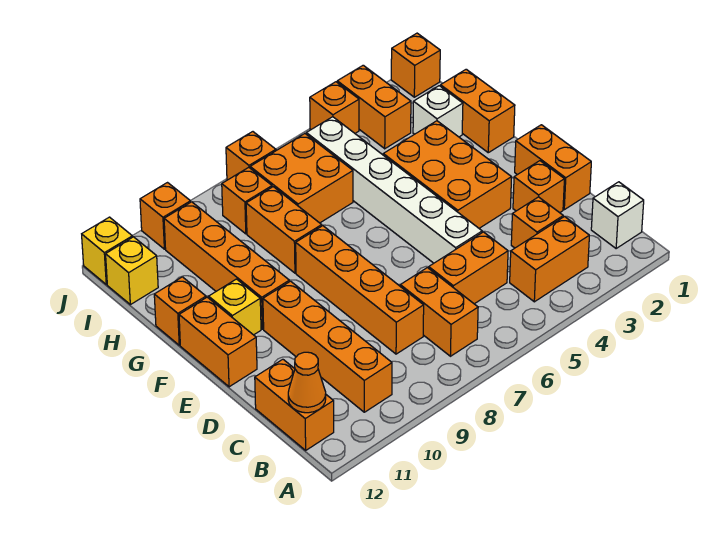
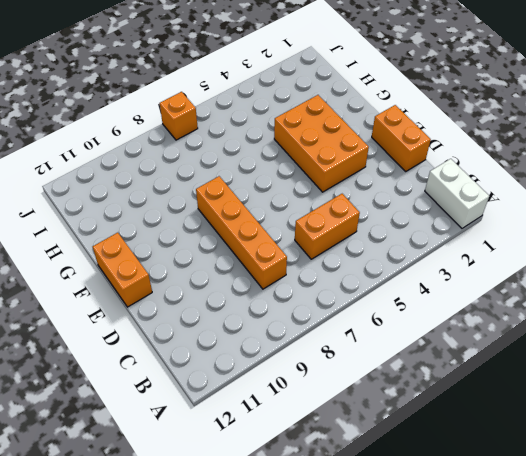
white 1x2 brick [425,159,489,228] -> white 1x1 brick [591,182,644,248]
none -> orange 1x2 brick [510,216,589,302]
none -> orange 1x2 brick [400,268,478,356]
none -> orange 1x4 brick [263,281,392,412]

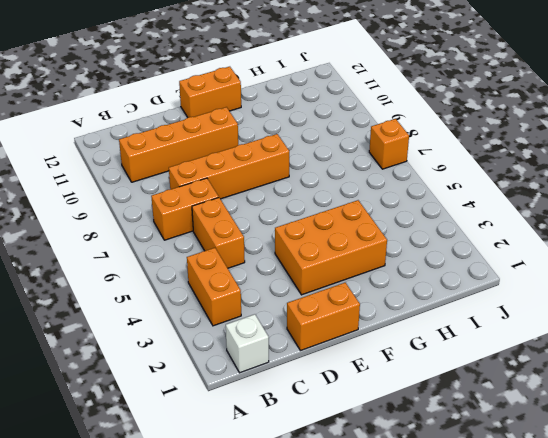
none -> orange 1x2 brick [255,359,334,450]
none -> orange 1x1 brick [511,197,563,248]
none -> orange 1x1 brick [513,161,564,213]

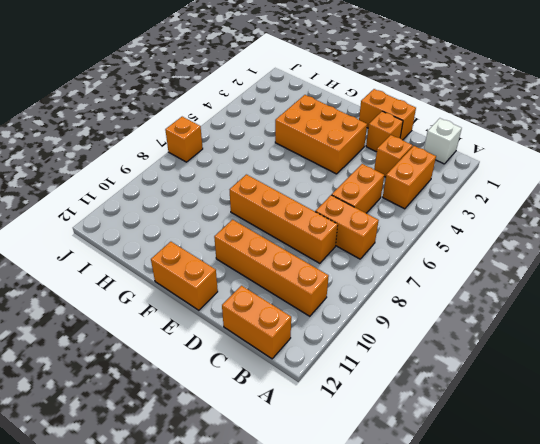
none -> white 1x6 brick [306,117,482,263]
none -> orange 1x4 brick [164,202,289,329]
none -> yellow 1x1 brick [209,279,261,335]

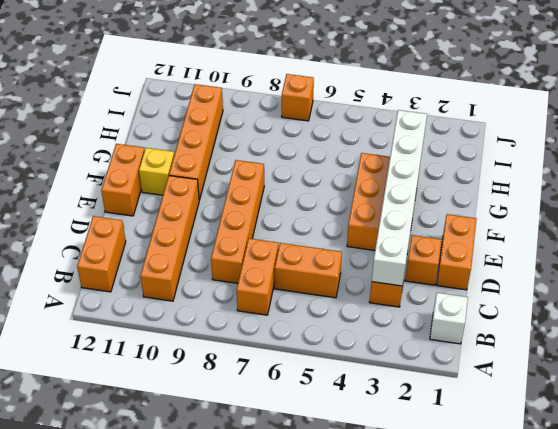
white 1x6 brick [372,110,427,286] -> white 1x6 brick moved to [306,117,482,263]
none -> orange 1x2 brick [510,216,589,302]
none -> orange 1x2 brick [441,69,515,153]
none -> orange 1x2 brick [246,187,322,273]

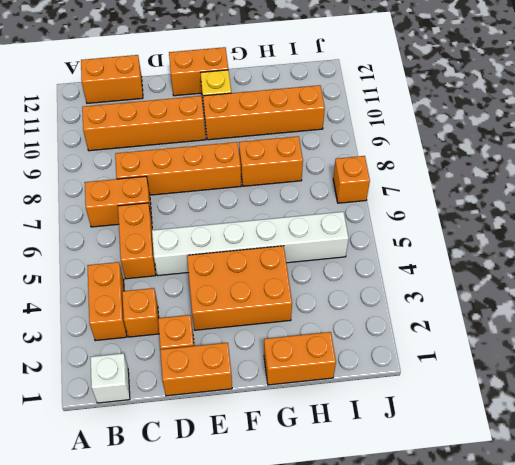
none -> orange 1x1 brick [154,277,206,345]
none -> white 1x1 brick [413,86,463,137]
none -> orange 2x2 brick [250,134,353,223]

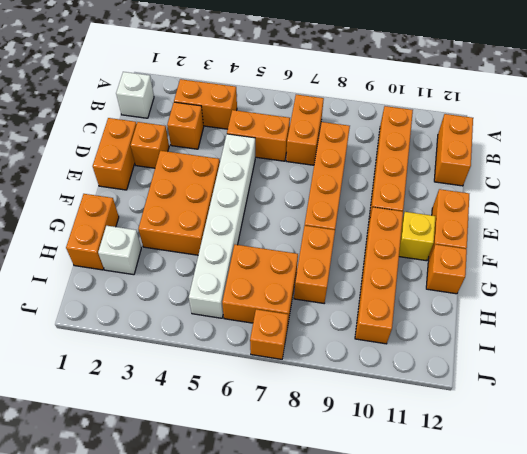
none -> orange 1x2 brick [337,65,411,149]
none -> orange 1x1 brick [222,167,272,234]
none -> yellow 1x1 brick [106,237,158,305]

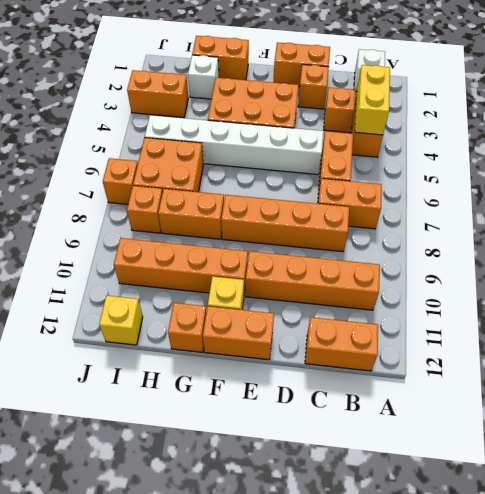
yellow 1x2 brick [355,65,390,135] -> none
none -> orange 1x1 brick [391,33,440,97]
none -> orange 1x1 brick [310,82,359,133]
none -> orange 1x1 brick [140,183,191,249]

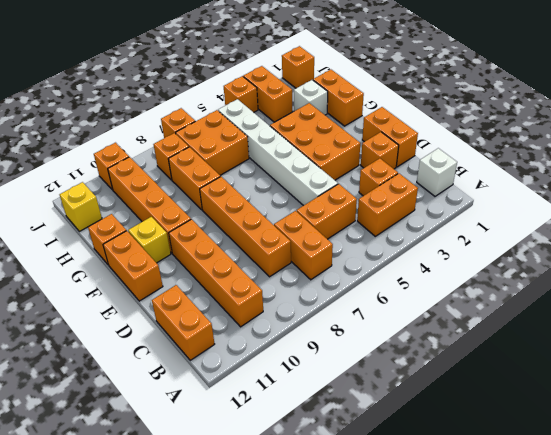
none -> yellow 1x1 brick [82,217,132,284]
none -> orange 1x1 cone [288,352,326,413]

